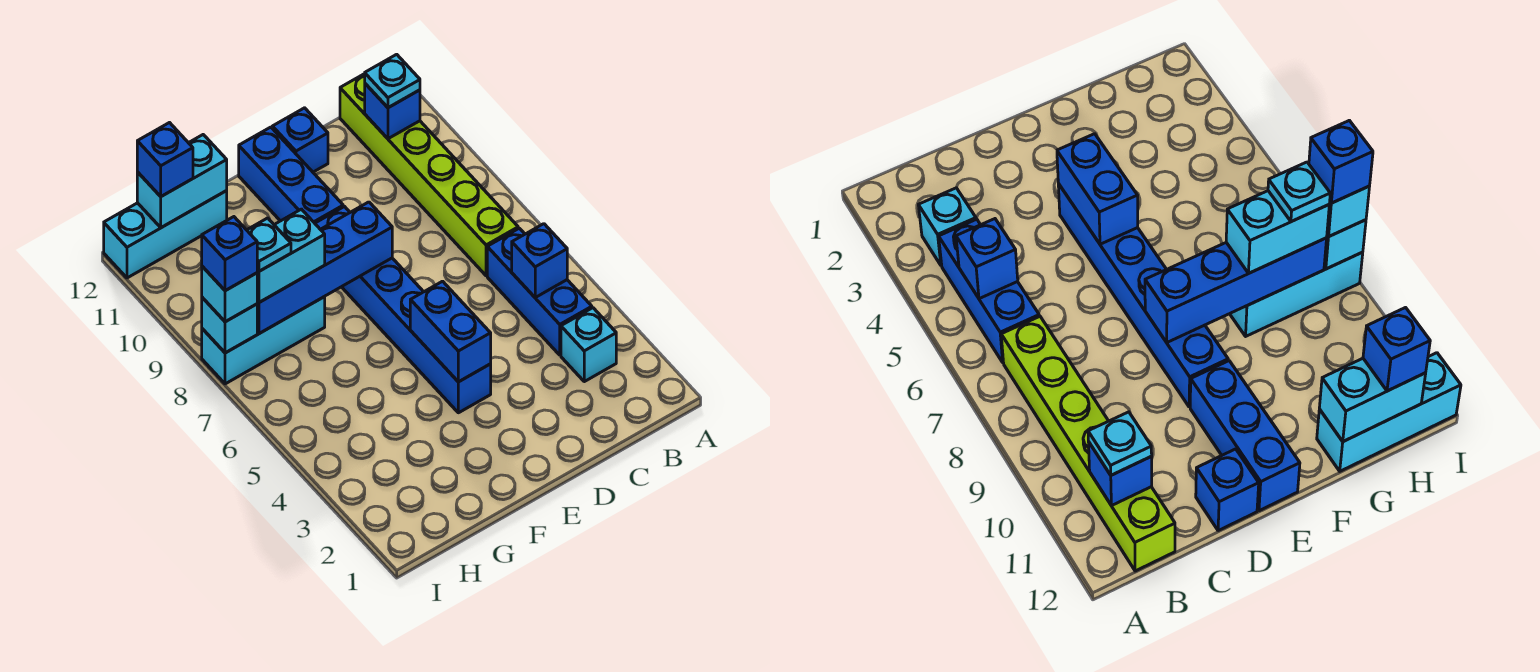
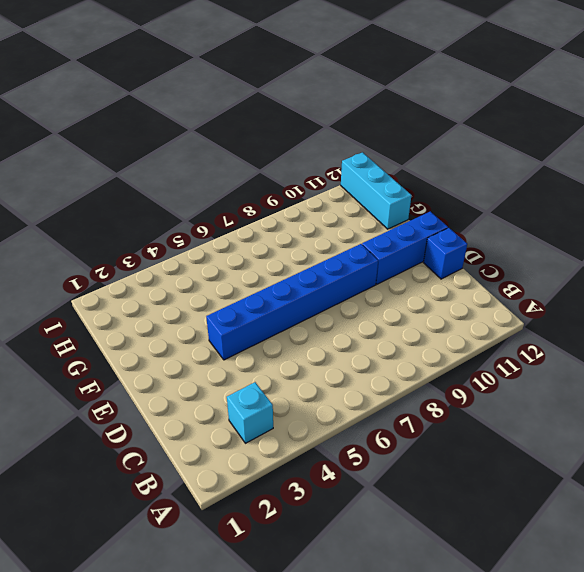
none -> blue 1x3 brick [487,228,592,355]
none -> lime 1x6 brick [340,74,518,276]
none -> cyan 1x3 brick [202,297,325,384]

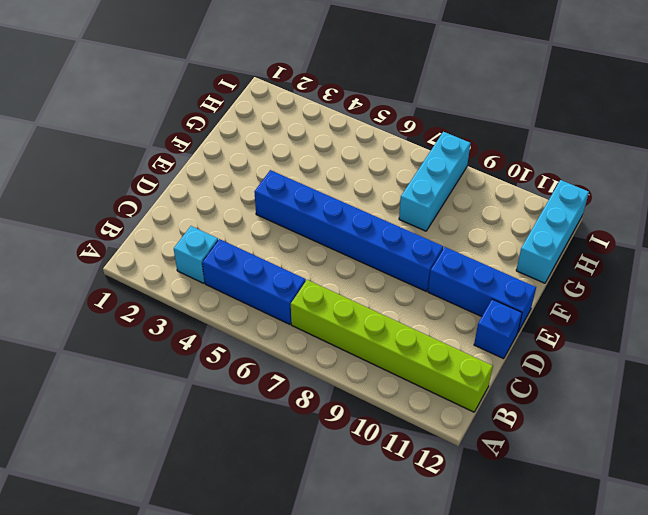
none -> blue 1x1 brick [512,224,567,297]
none -> blue 1x1 brick [365,84,420,139]
none -> blue 1x2 brick [410,281,491,382]

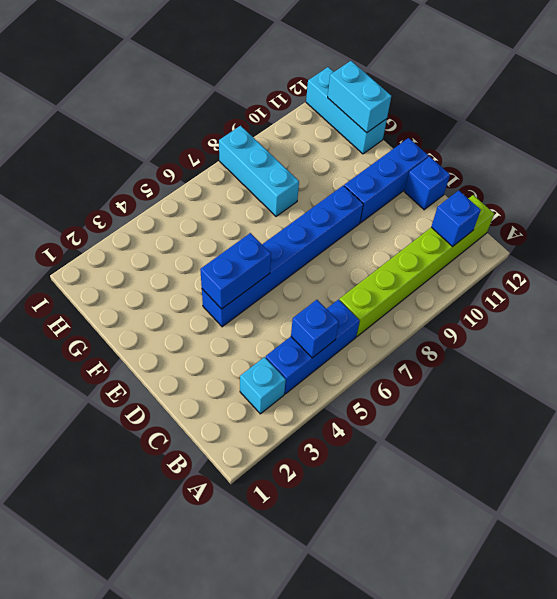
none -> blue 1x4 brick [257,202,392,334]
none -> cyan 1x1 brick [202,297,257,353]
none -> cyan 1x1 plate [365,54,420,108]

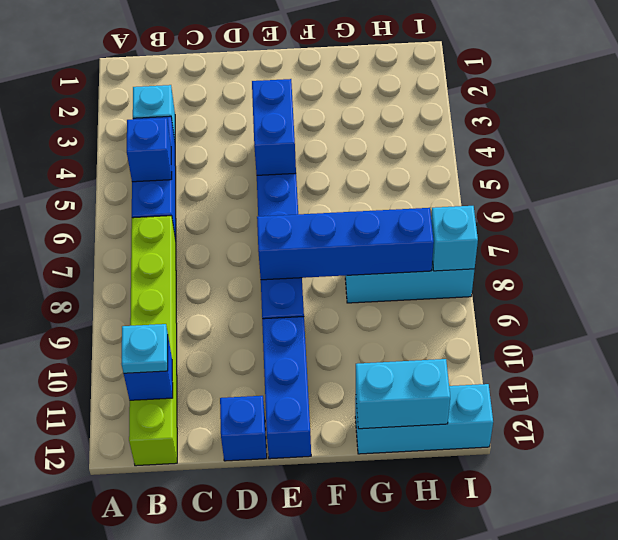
none -> cyan 1x2 brick [257,209,325,302]
none -> blue 1x1 brick [137,123,193,196]
none -> cyan 1x1 brick [202,266,257,322]

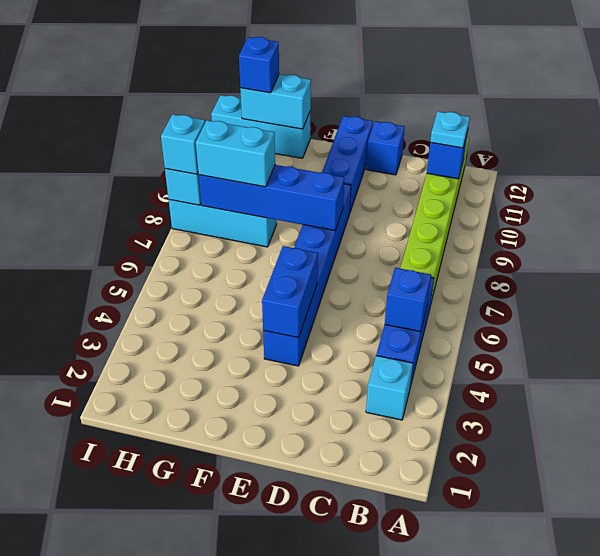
none -> cyan 1x1 plate [247,218,291,271]
none -> blue 1x1 brick [202,217,257,291]

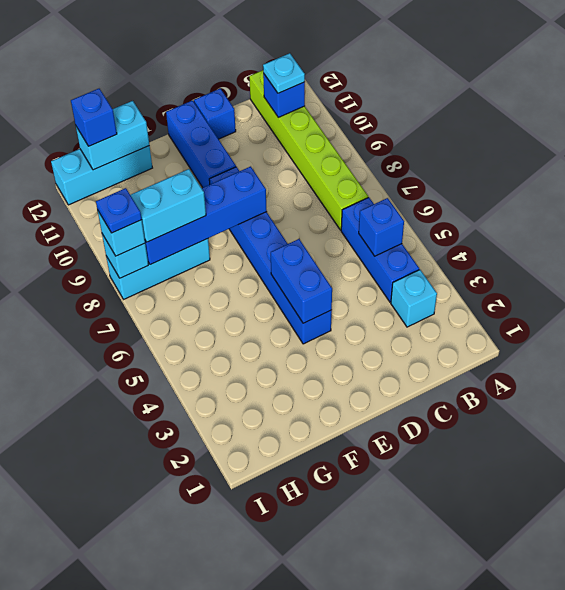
blue 1x1 plate [96,188,142,233] -> blue 1x1 brick [202,217,257,291]
none -> cyan 1x1 plate [247,218,291,271]

